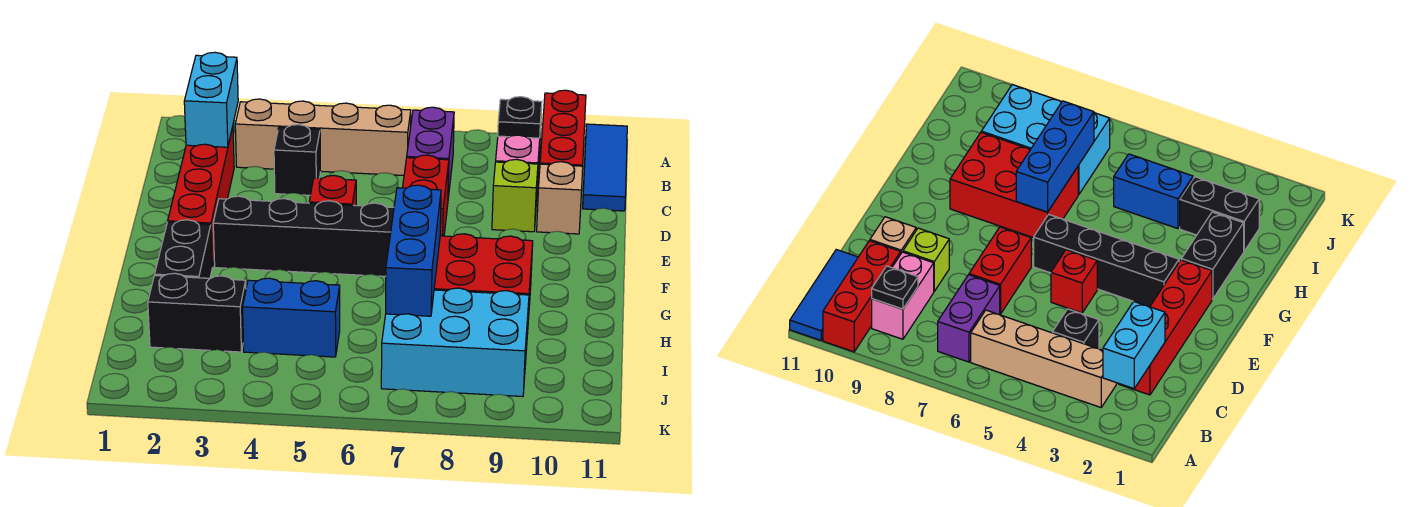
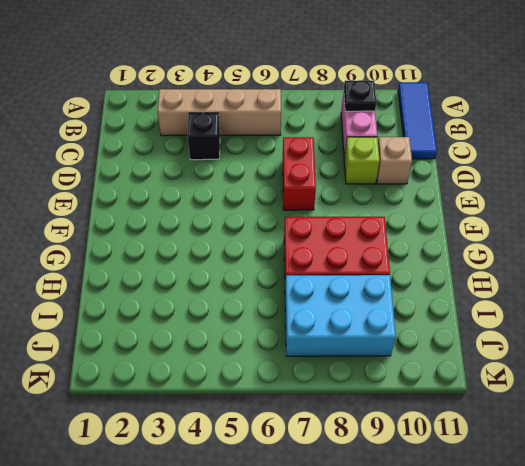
none -> red 1x3 brick [540,90,586,166]
none -> purple 1x2 brick [407,107,454,198]
none -> red 1x4 brick [168,127,234,267]

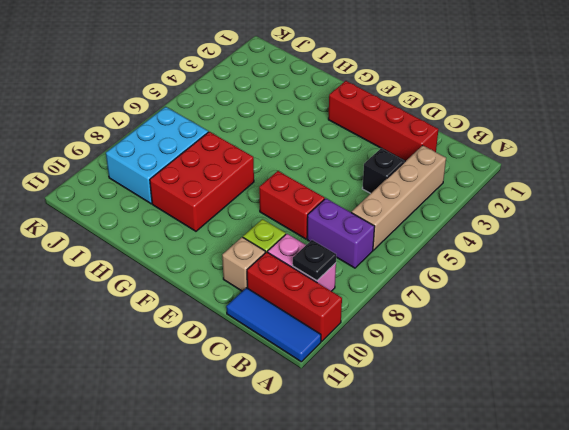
none -> red 1x1 brick [309,176,356,206]
none -> black 1x4 brick [213,196,394,276]
none -> black 1x2 brick [155,220,212,278]

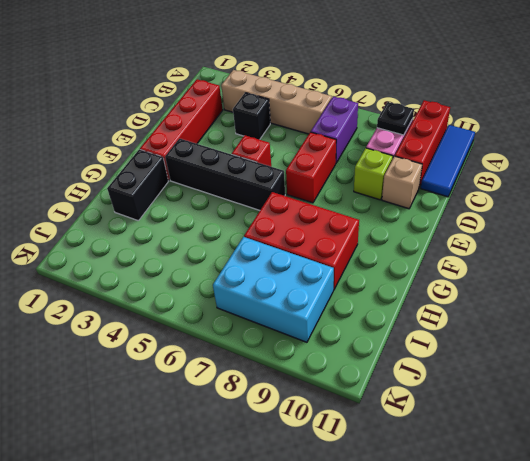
none -> black 1x2 brick [148,273,246,352]
none -> blue 1x2 brick [243,278,340,357]
none -> cyan 1x2 brick [184,52,238,147]

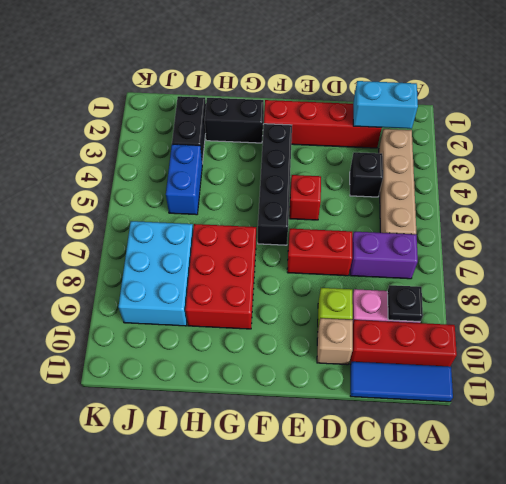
none -> blue 1x3 brick [386,185,441,316]

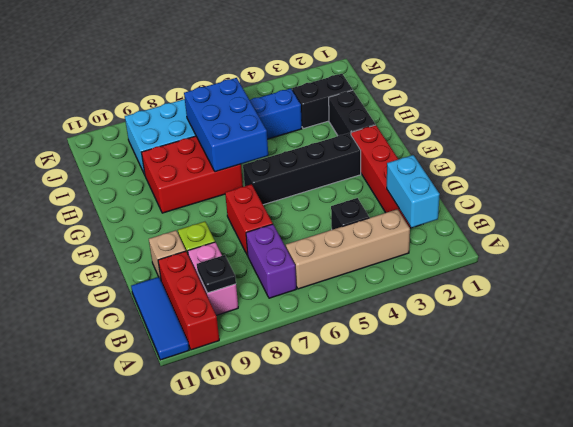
blue 2x3 brick [184,78,268,172] -> blue 1x3 brick [386,185,441,316]
none -> red 1x1 brick [309,176,356,206]

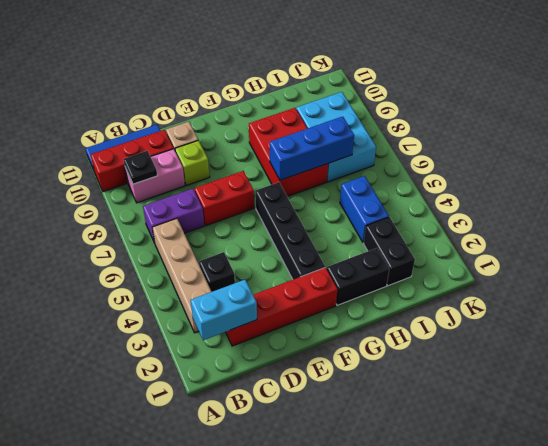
none -> red 1x1 brick [309,176,356,206]

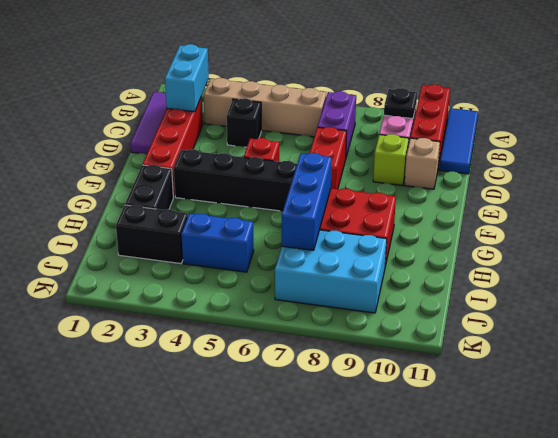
purple 1x3 tile [130,92,167,154] -> none

